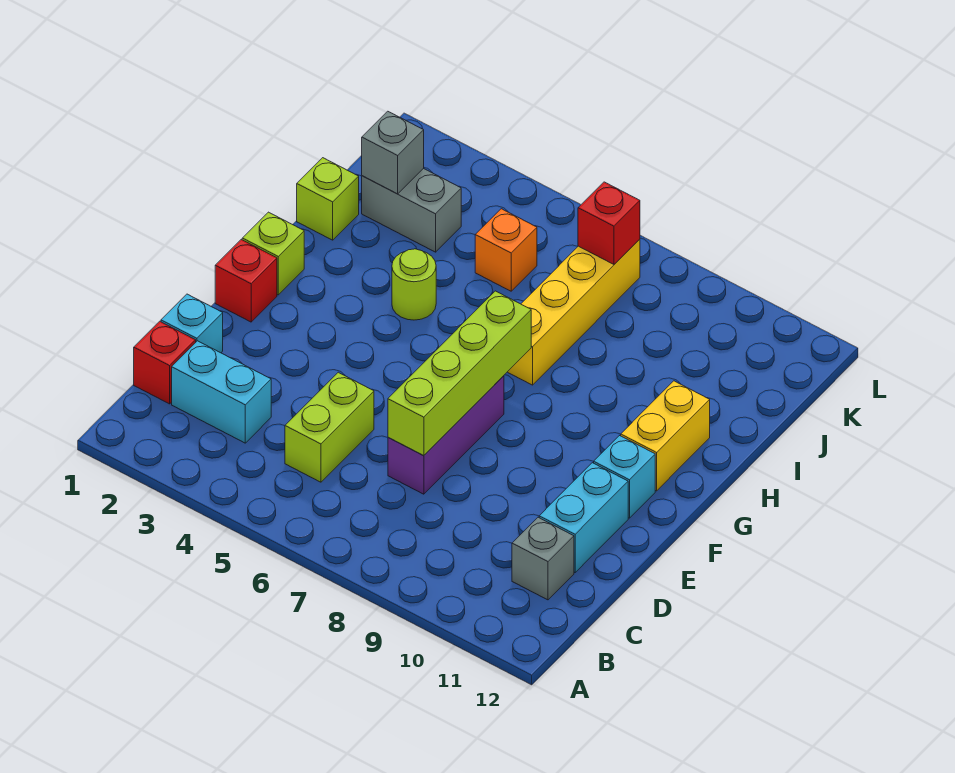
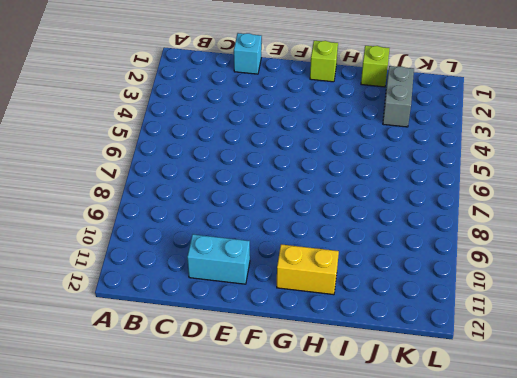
none -> red 1x1 brick [134,321,196,404]
none -> cyan 1x2 brick [172,341,271,443]
none -> lime 1x2 brick [285,372,374,482]

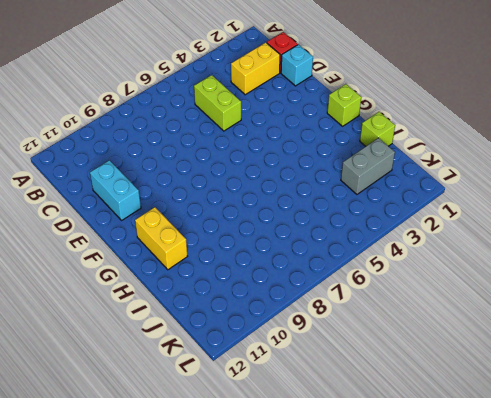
yellow 1x2 brick [231,42,280,95] -> cyan 1x2 brick [172,341,271,443]
none -> grey 1x1 brick [512,517,574,600]
none -> purple 1x3 brick [388,376,504,494]
none -> red 1x1 brick [215,240,277,322]

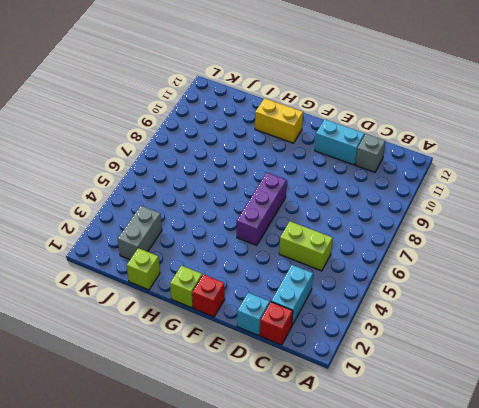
purple 1x3 brick [237,173,287,246] -> purple 1x3 brick turned to [388,376,504,494]
none -> cyan 1x1 brick [594,436,655,518]
none -> lime 1x1 round brick [392,249,436,320]
none -> yellow 1x4 brick [508,239,640,385]

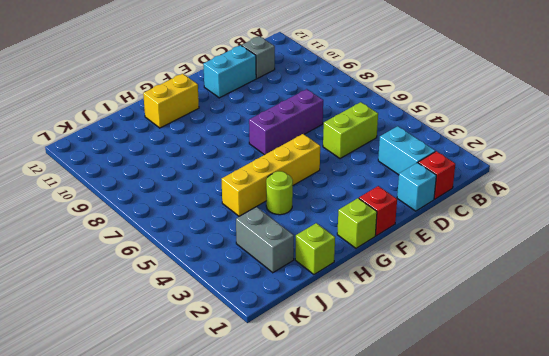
yellow 1x4 brick [222,134,320,216] -> yellow 1x4 brick moved to [508,239,640,385]
none -> cyan 1x1 brick [594,436,655,518]
none -> orange 1x1 brick [475,209,537,291]
none -> lime 1x4 brick [388,291,531,456]

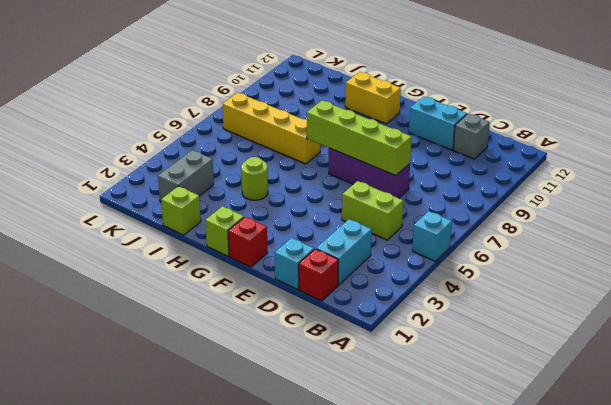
cyan 1x1 brick [412,211,452,261] -> cyan 1x1 brick moved to [594,436,655,518]
none -> orange 1x1 brick [475,209,537,291]
none -> grey 1x1 brick [362,111,424,194]
none -> red 1x1 brick [578,182,640,264]

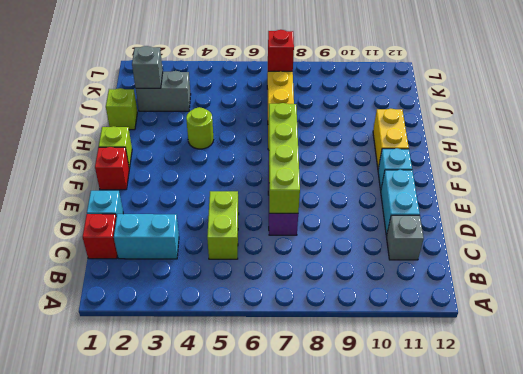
none -> orange 1x1 brick [475,209,537,291]

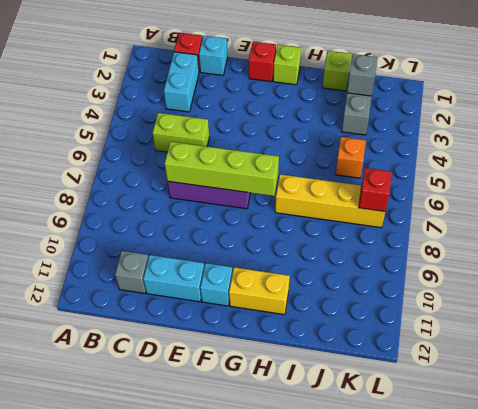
none -> lime 1x1 round brick [392,249,436,320]

